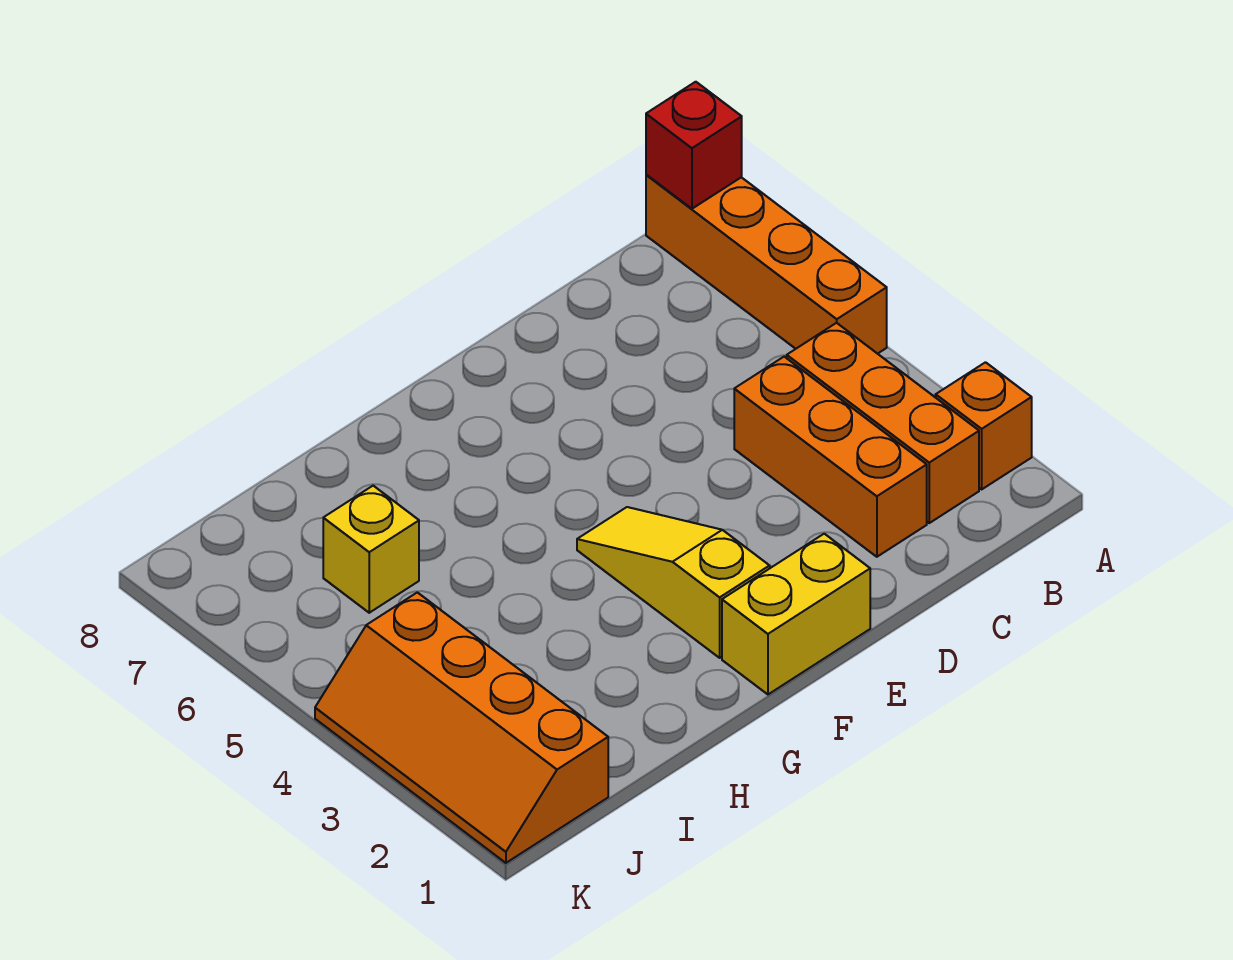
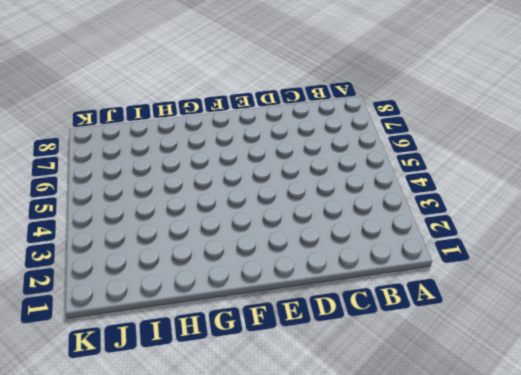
none -> orange 1x1 brick [936,362,1032,489]
none -> orange 1x4 brick [646,175,887,354]

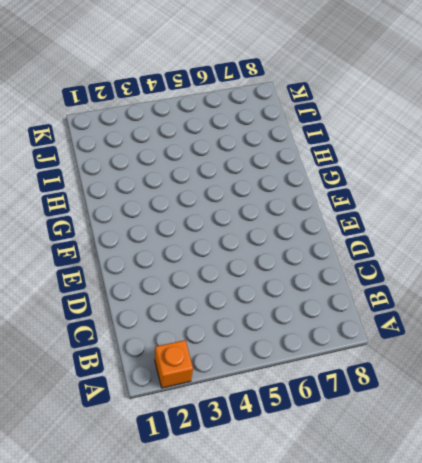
none -> orange 1x4 brick [646,175,887,354]
none -> orange 1x3 brick [787,323,979,523]

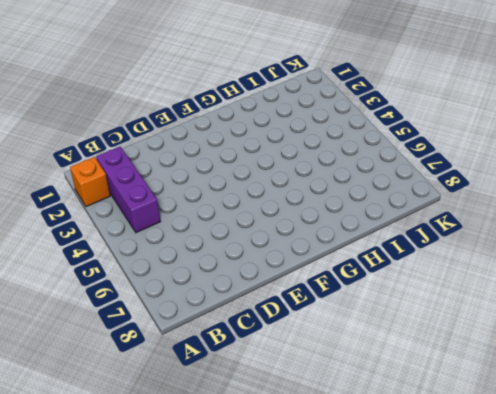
purple 1x3 brick [96,146,161,233] -> orange 1x3 brick [787,323,979,523]
none -> orange 1x4 brick [646,175,887,354]
none -> orange 1x3 brick [734,357,927,557]

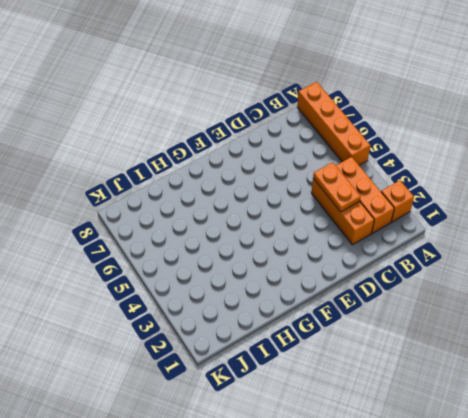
orange 1x2 plate [313,162,361,212] -> none
none -> yellow 1x2 brick [722,534,870,694]
none -> yellow 1x3 slope [577,507,770,658]

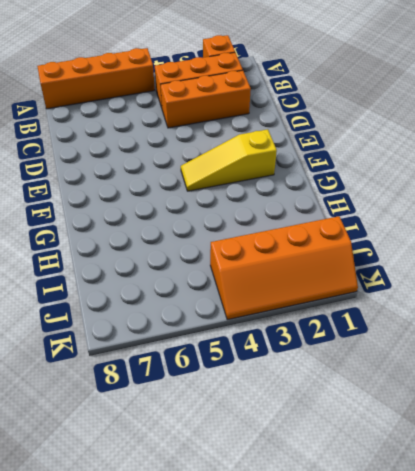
none -> yellow 1x2 brick [722,534,870,694]
none -> yellow 1x1 brick [323,486,419,613]

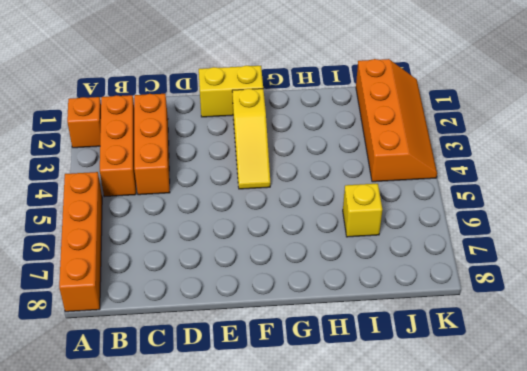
none -> red 1x1 brick [646,82,742,209]

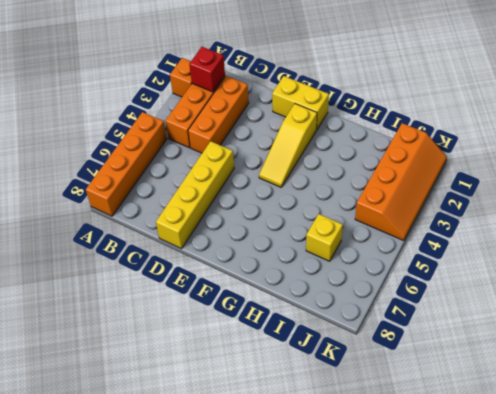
red 1x1 brick [189,47,225,92] -> red 1x1 brick moved to [646,82,742,209]
yellow 1x4 brick [156,141,234,249] -> none

